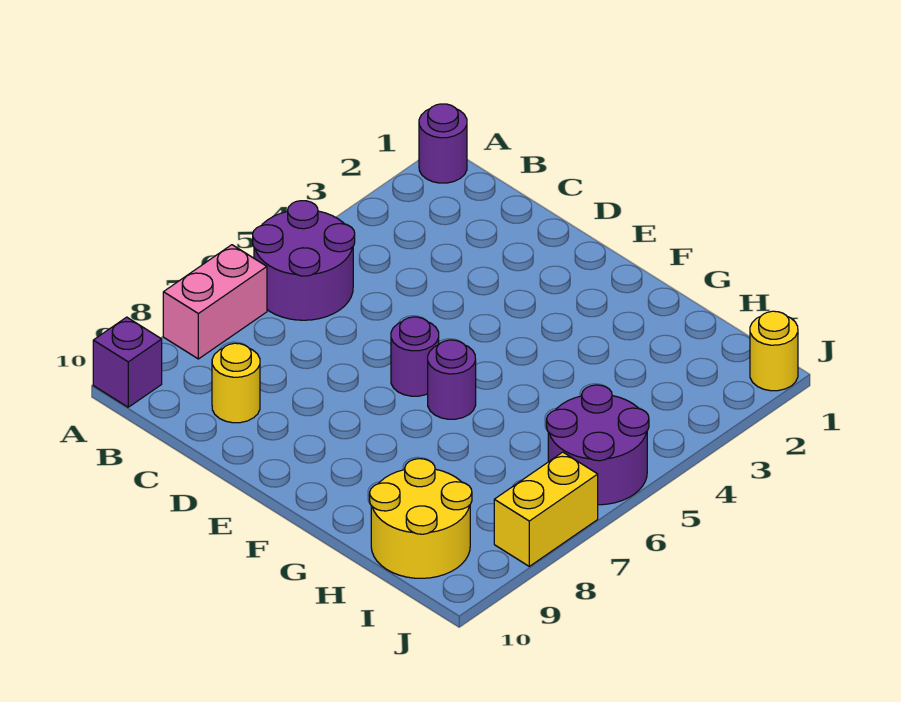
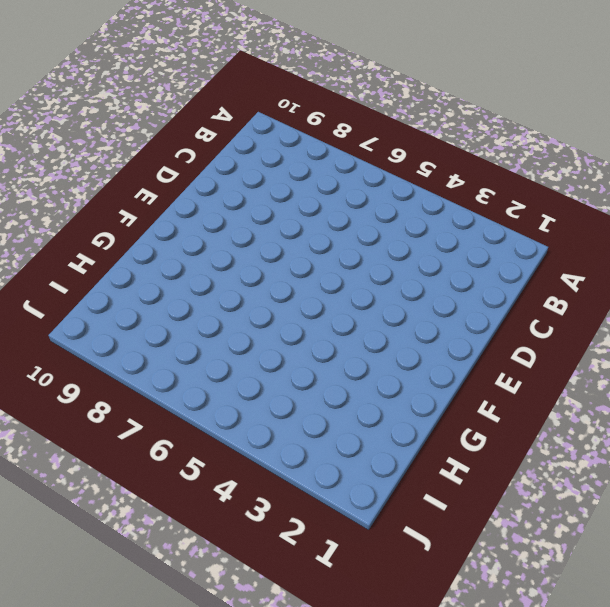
none -> purple 1x1 round brick [419,104,467,183]
none -> purple 2x2 round brick [253,201,355,320]

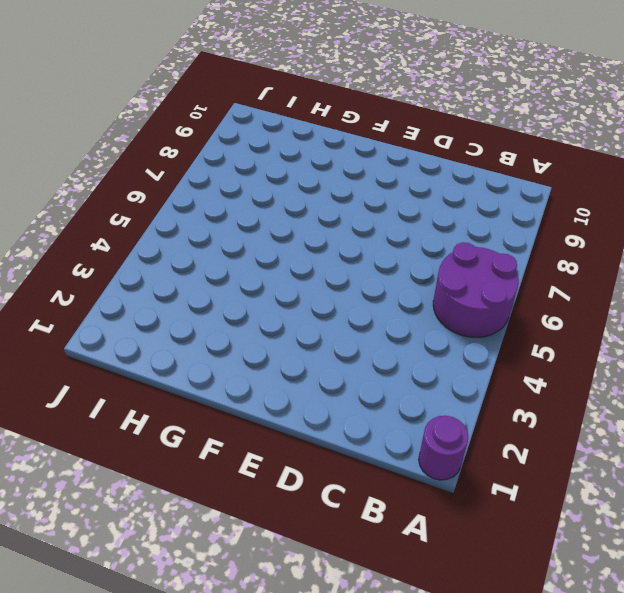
none -> pink 1x2 brick [163,245,267,359]
none -> purple 1x1 brick [93,317,162,407]

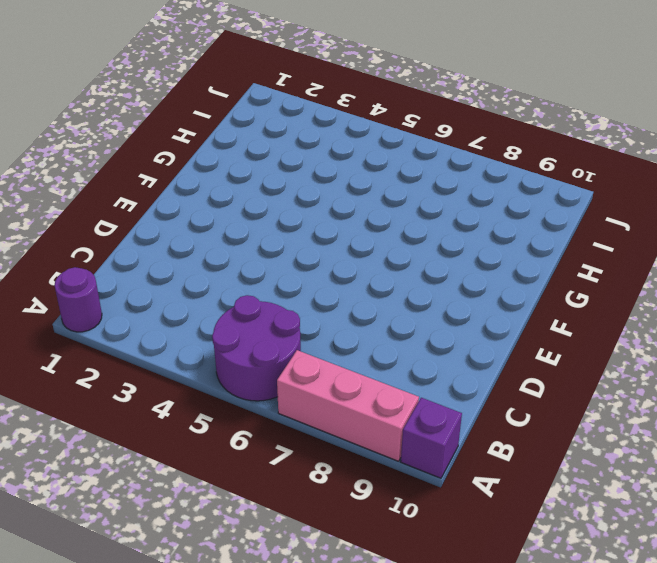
pink 1x3 brick [277,350,419,461] -> pink 1x2 brick [163,245,267,359]
none -> yellow 1x1 round brick [212,343,260,423]
none -> purple 1x1 round brick [391,317,439,396]

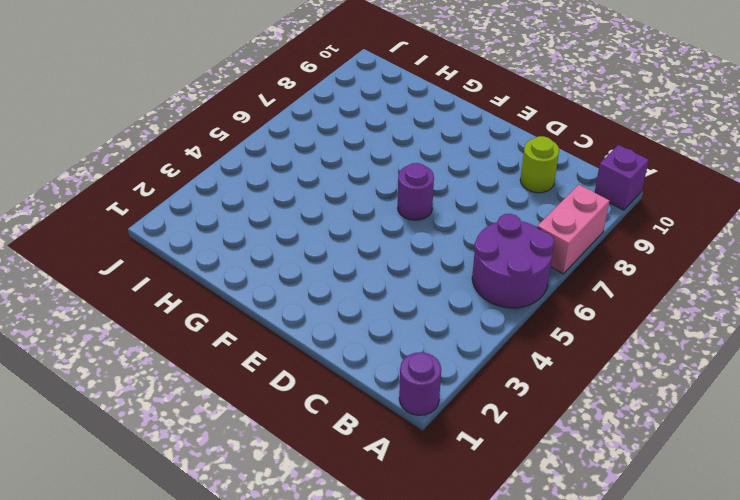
lime 1x1 round brick [520,136,559,193] -> yellow 1x1 round brick [212,343,260,423]
none -> purple 1x1 round brick [428,340,476,419]
none -> yellow 2x2 round brick [370,459,472,578]

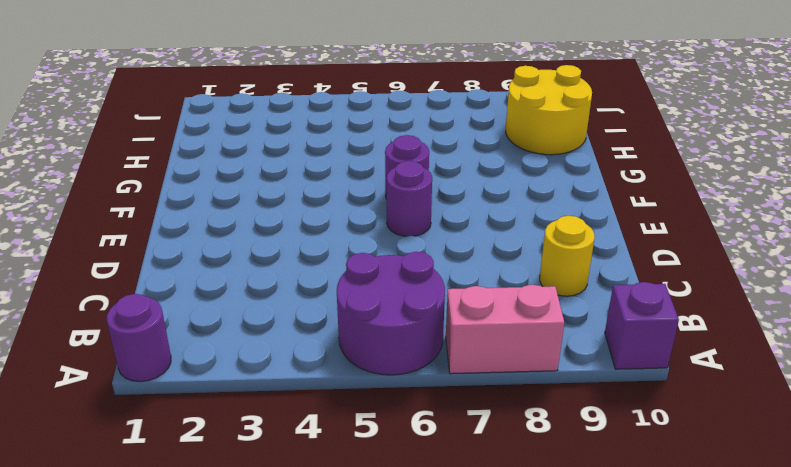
none -> purple 2x2 round brick [547,385,649,505]
none -> yellow 1x1 round brick [750,311,798,391]

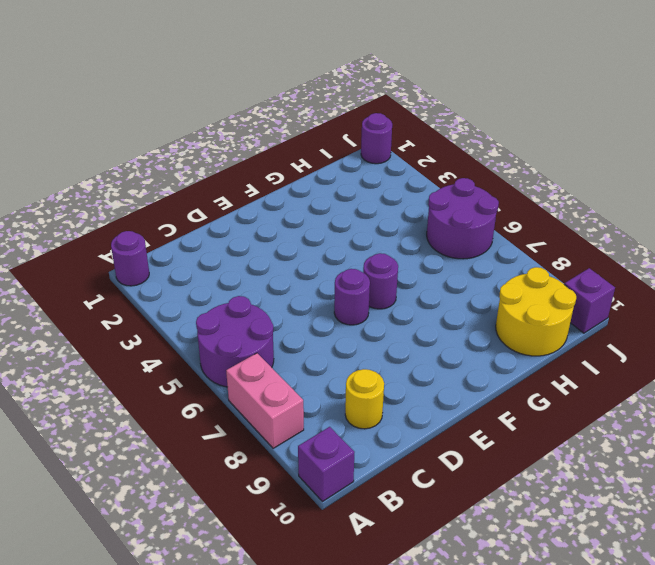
purple 1x1 round brick [361,113,392,164] -> yellow 1x1 round brick [750,311,798,391]
purple 1x1 brick [564,268,615,333] -> none
none -> yellow 1x2 brick [494,452,598,566]

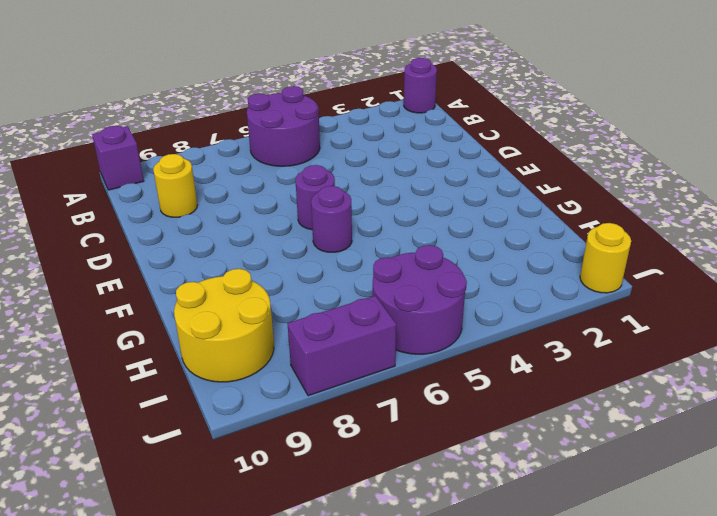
purple 1x2 brick [287,296,396,396] -> yellow 1x2 brick [494,452,598,566]
none -> pink 1x2 brick [163,245,267,359]

